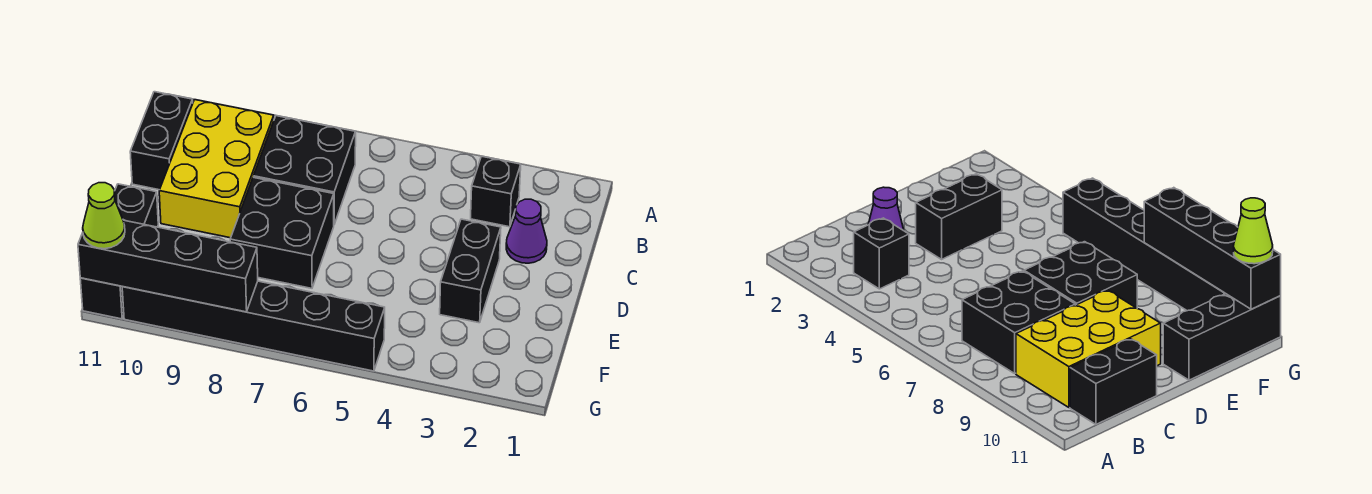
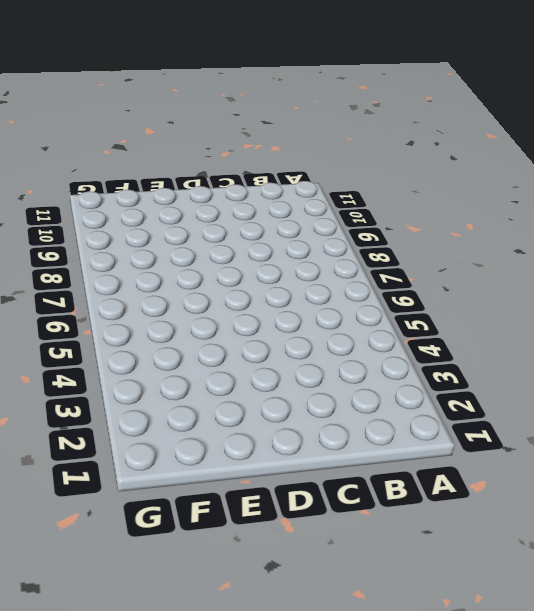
none -> black 1x1 brick [471,156,521,227]
none -> black 2x2 brick [254,116,356,224]

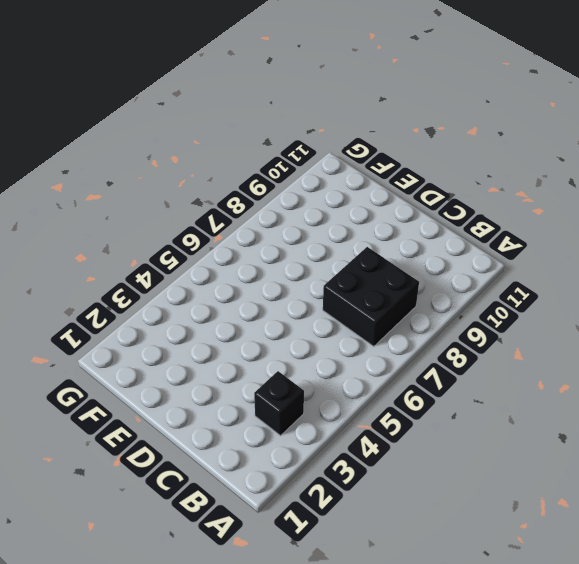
none -> yellow 2x3 brick [159,100,274,238]
none -> black 1x2 brick [130,92,193,190]

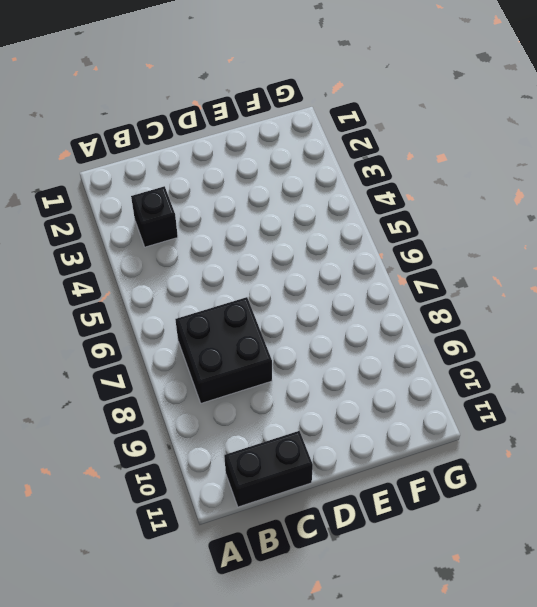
none -> yellow 2x3 brick [159,100,274,238]
none -> purple 1x1 cone [506,199,547,263]

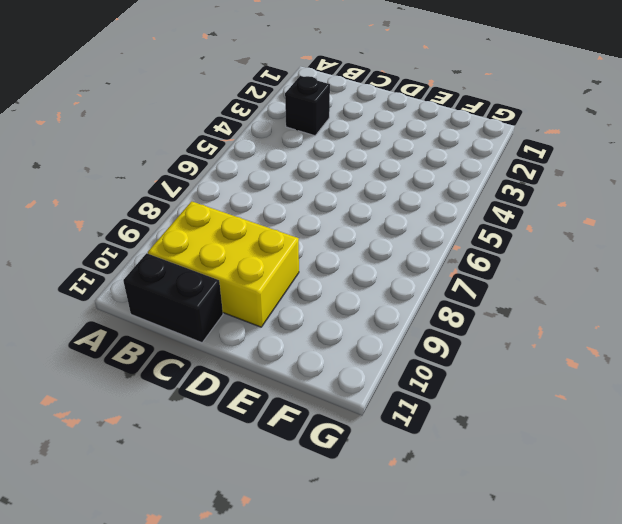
none -> black 2x2 brick [254,116,356,224]
none -> purple 1x1 cone [506,199,547,263]

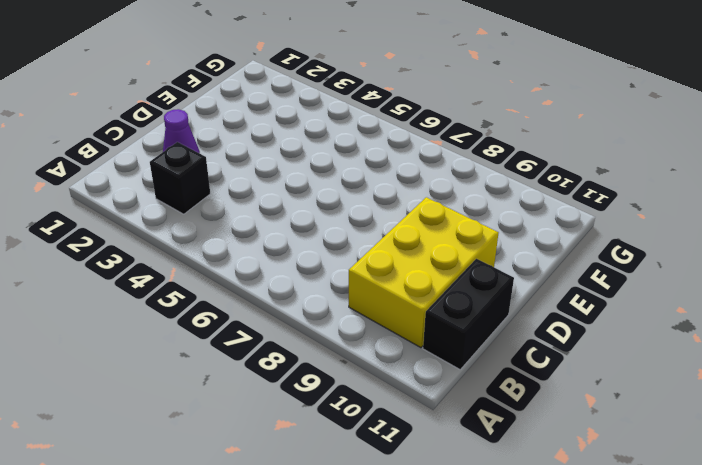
none -> black 2x2 brick [254,116,356,224]
none -> black 1x2 brick [440,219,501,323]

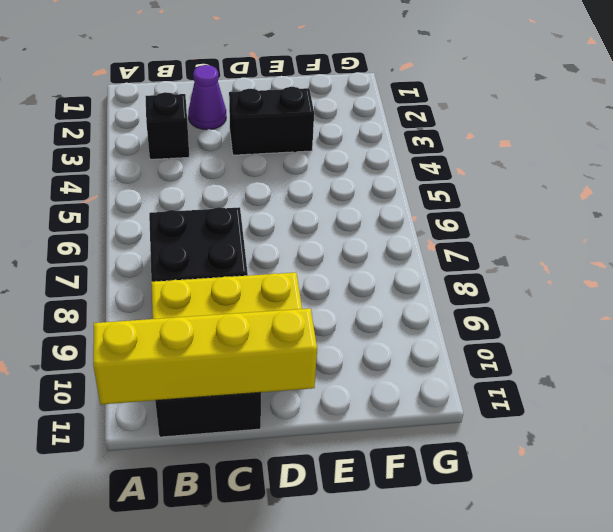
yellow 1x4 brick [93,308,317,405] -> none
none -> black 2x2 brick [230,177,334,288]
none -> black 1x3 brick [80,184,158,319]

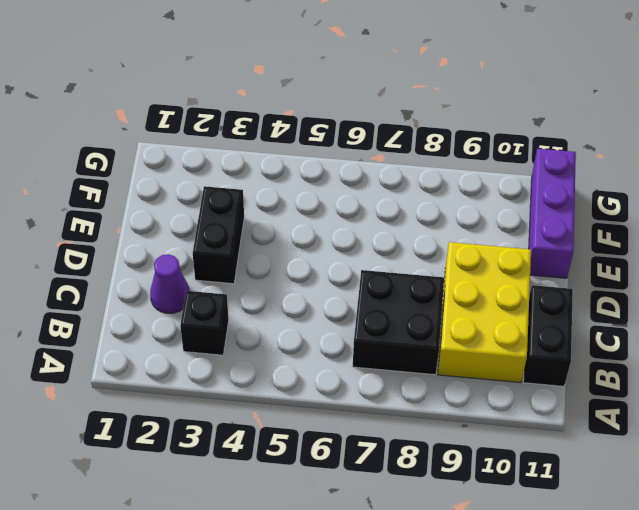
purple 1x3 brick [529,149,576,278] -> black 1x3 brick [80,184,158,319]
none -> black 2x2 brick [230,177,334,288]
none -> black 1x6 brick [122,281,385,371]

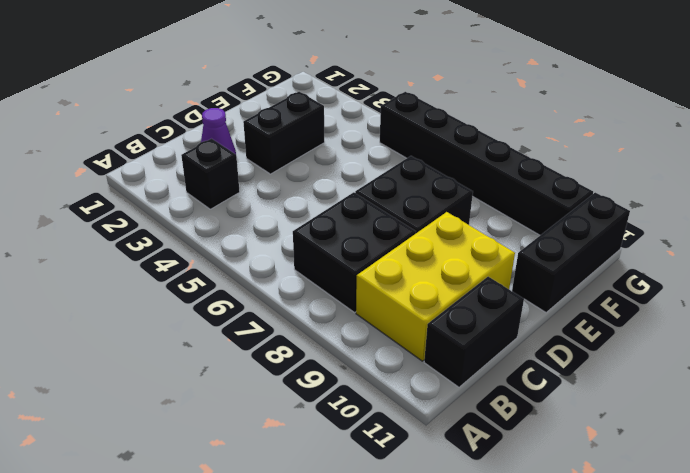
none -> black 1x4 brick [78,220,258,312]
none -> lime 1x1 cone [83,183,125,249]

